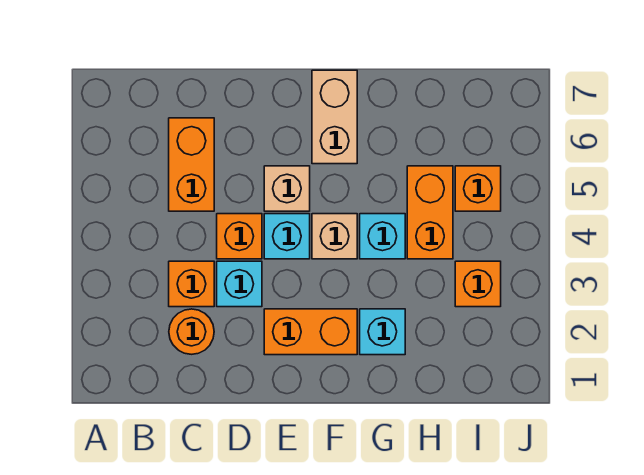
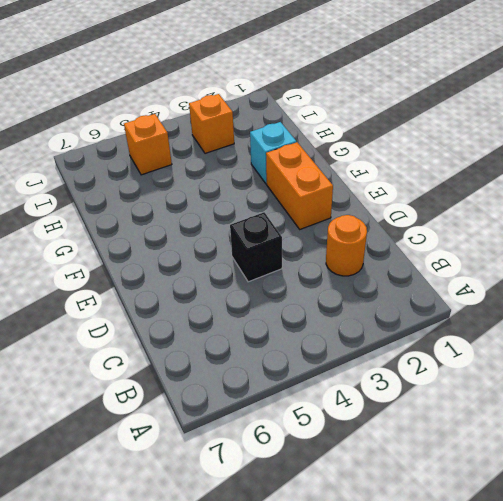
black 1x1 brick [230,212,282,282] -> orange 1x1 brick [217,214,262,259]
none -> orange 1x1 brick [169,261,214,307]
none -> orange 1x2 brick [169,118,214,211]
none -> cyan 1x1 brick [217,261,262,307]

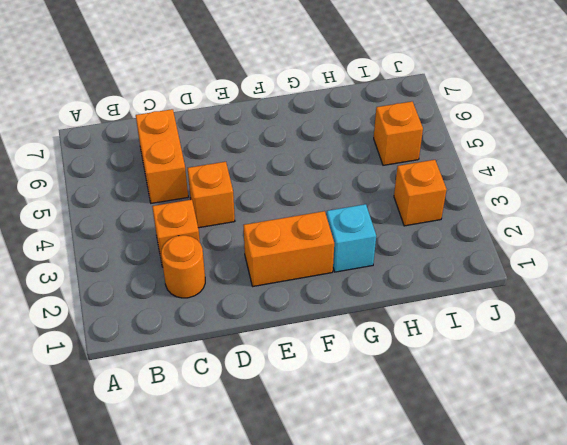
none -> cyan 1x1 brick [217,261,262,307]
none -> cyan 1x1 brick [264,214,310,259]
none -> tan 1x1 brick [264,166,310,211]

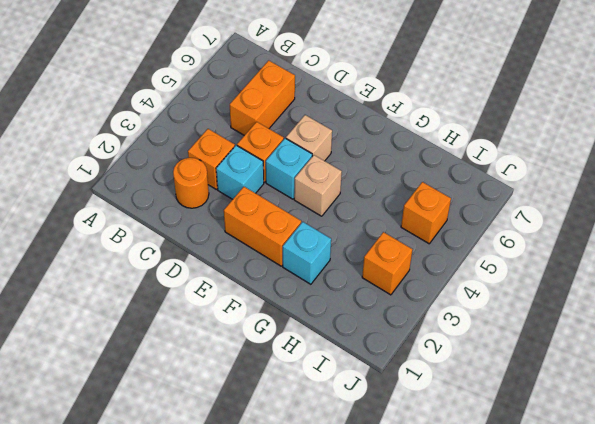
none -> tan 1x2 brick [312,70,357,164]
none -> cyan 1x1 brick [360,214,405,259]
none -> orange 1x2 brick [407,166,453,259]

